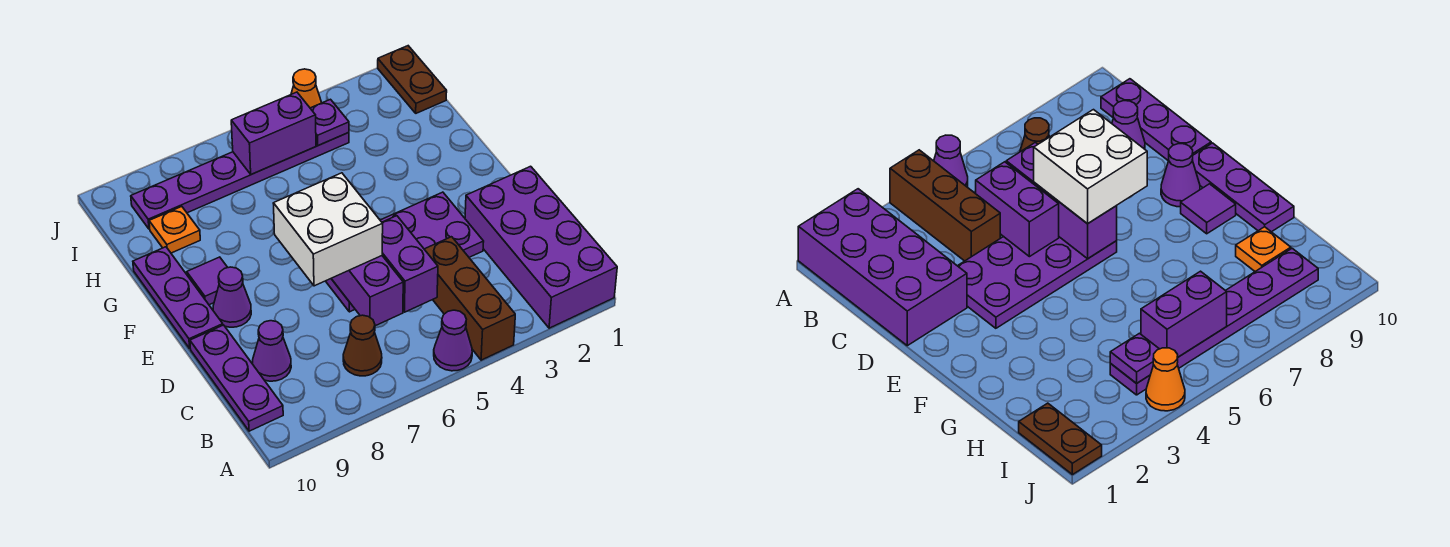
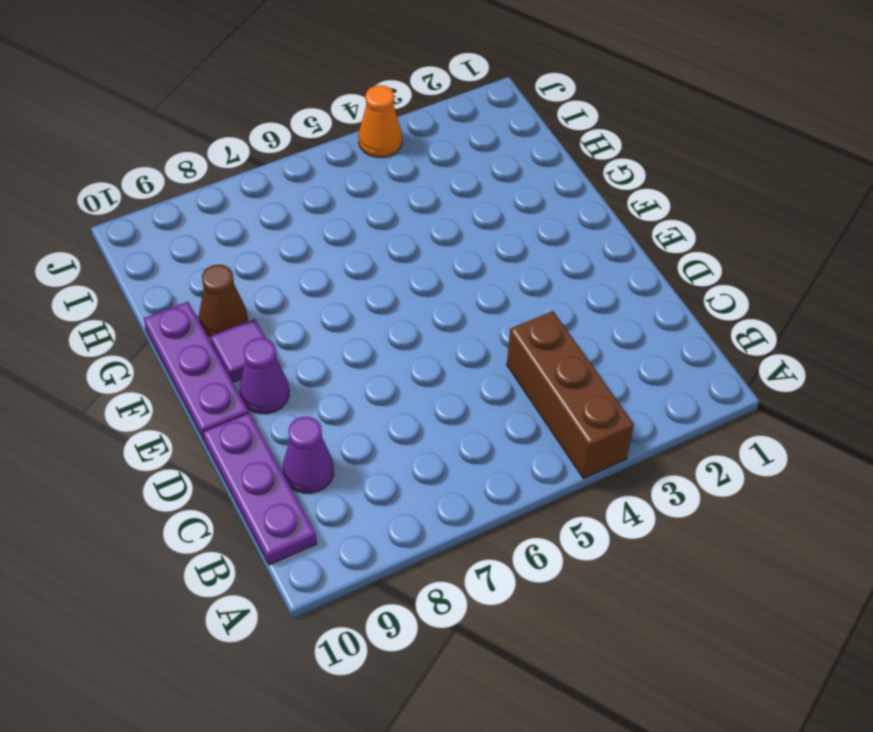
brown 1x1 cone [199,265,248,336] -> brown 1x1 cone moved to [343,315,382,376]
none -> purple 2x4 brick [465,166,617,328]
none -> purple 1x1 cone [434,310,472,371]
none -> purple 2x4 plate [326,192,484,312]

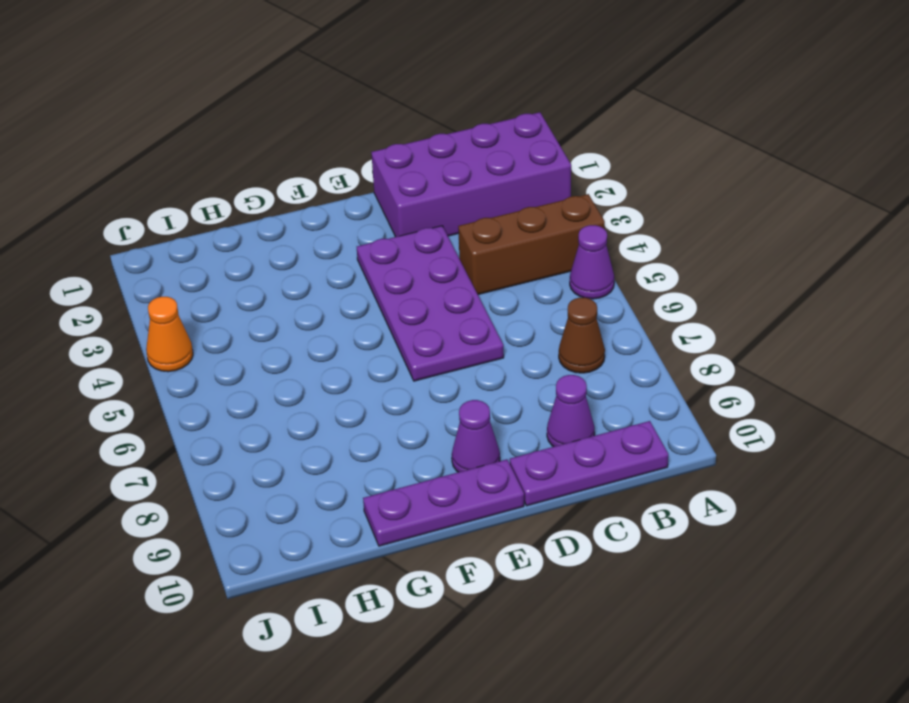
none -> purple 1x1 tile [187,257,228,305]
none -> orange 1x1 plate [149,207,200,253]
none -> brown 1x2 plate [378,46,447,113]

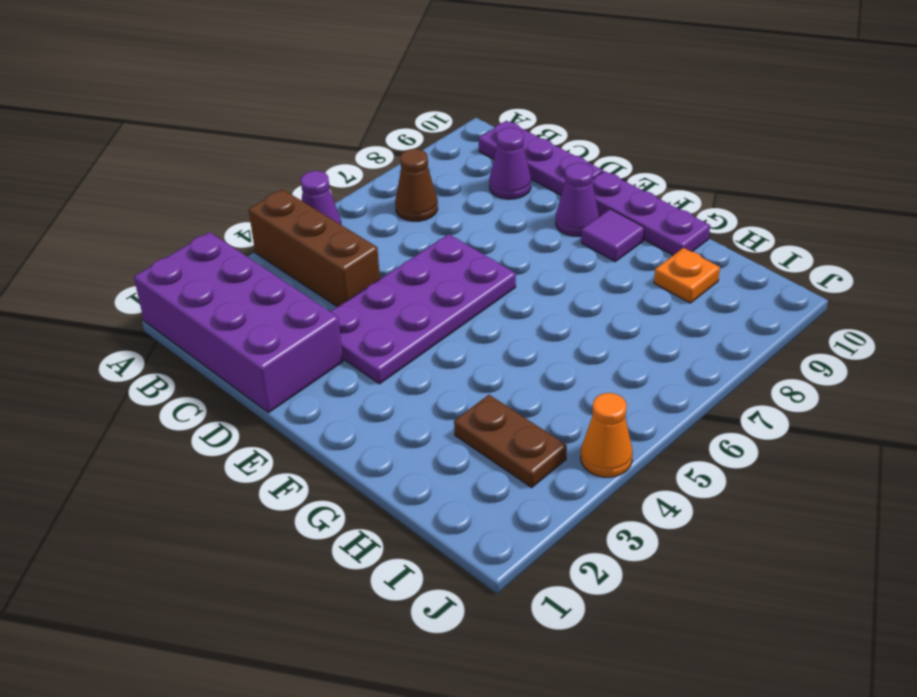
brown 1x2 plate [454,395,567,487] -> brown 1x2 plate moved to [378,46,447,113]
none -> purple 1x6 plate [131,133,349,229]
none -> purple 1x2 brick [382,216,438,312]
none -> purple 1x3 brick [331,256,403,326]

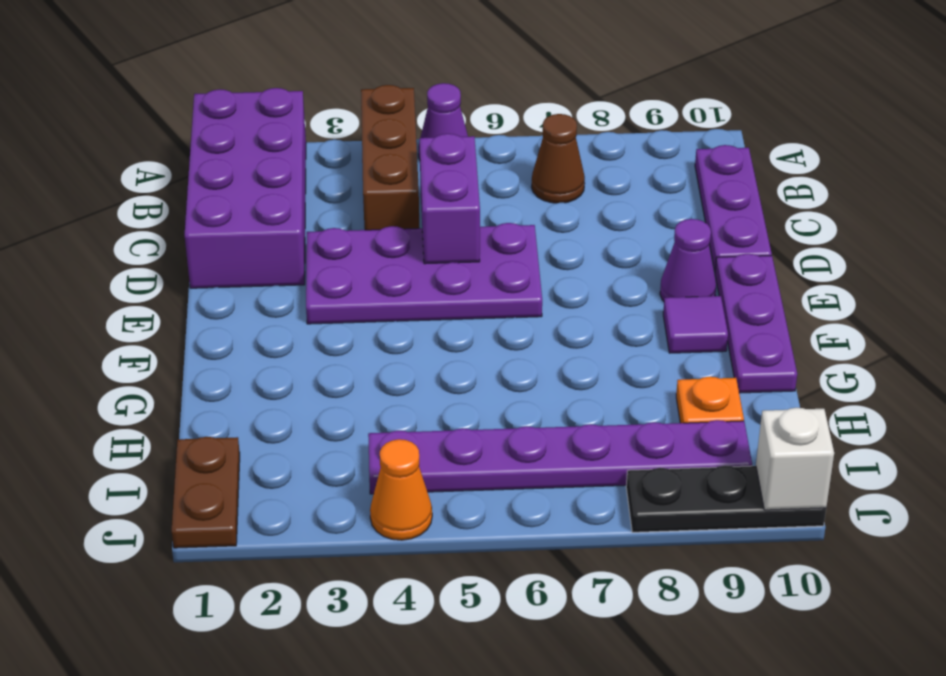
black 1x3 plate [626,466,826,532] -> none
white 1x1 brick [756,408,834,510] -> none
none -> purple 1x1 cone [253,321,291,381]
none -> purple 1x3 brick [331,256,403,326]
none -> purple 1x1 plate [310,99,349,146]

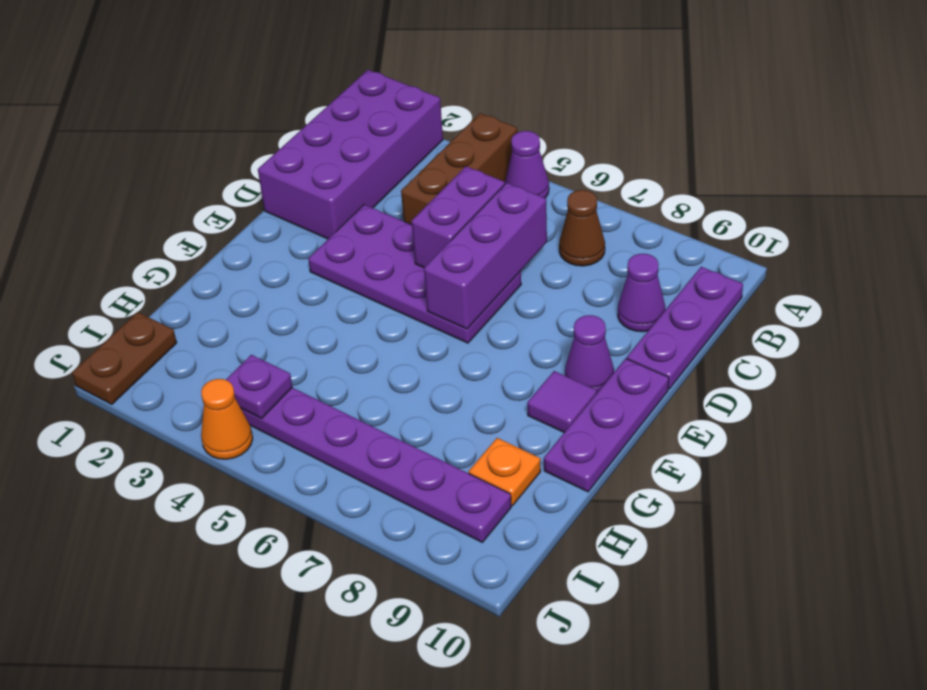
none -> purple 1x2 brick [231,92,316,174]
none -> white 2x2 brick [273,173,383,286]

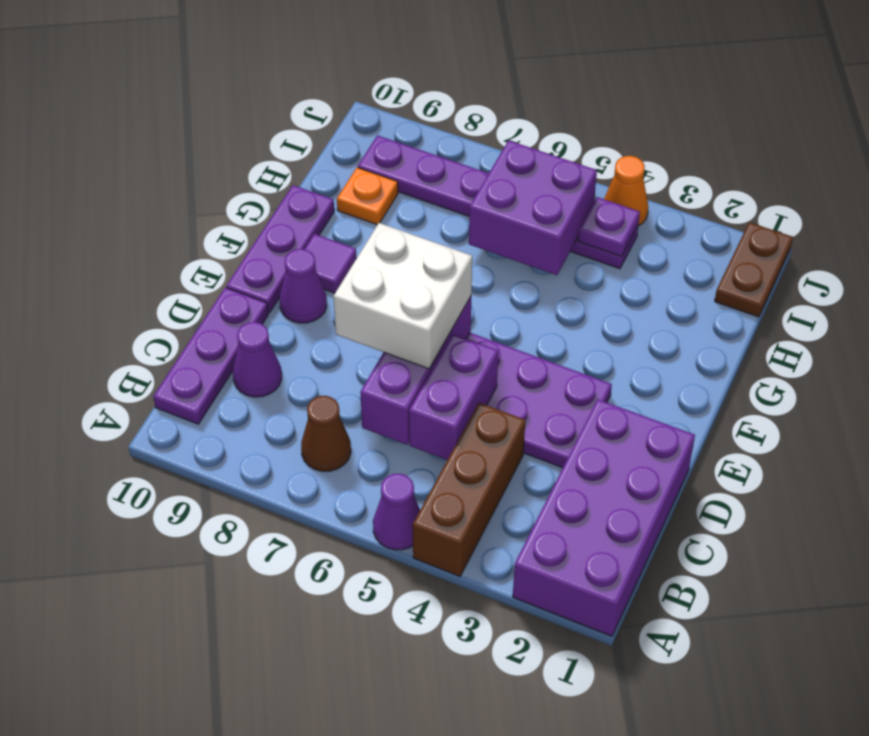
purple 2x2 brick [469,140,597,275] -> purple 1x2 brick [231,92,316,174]

